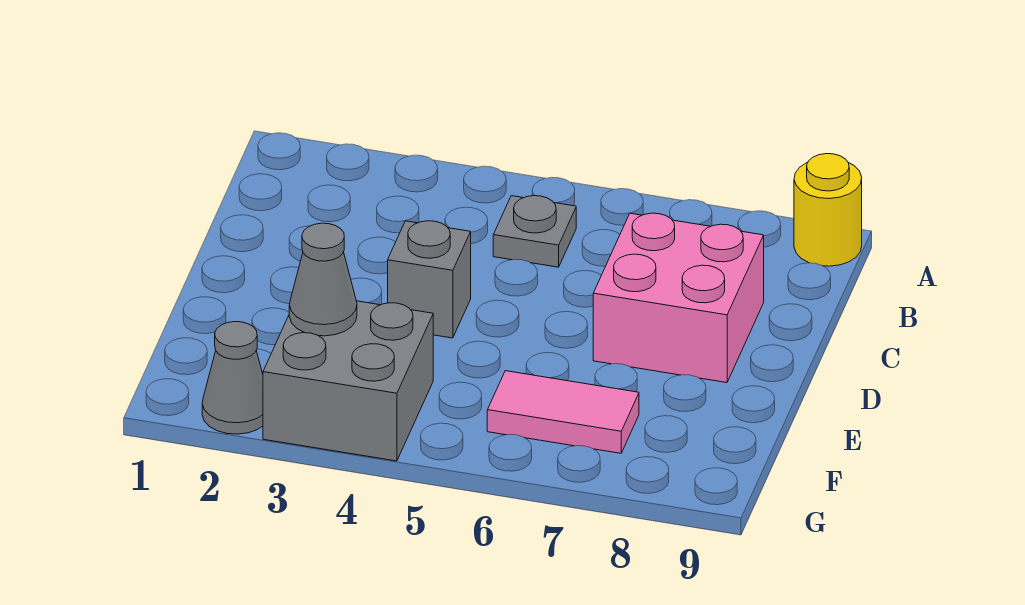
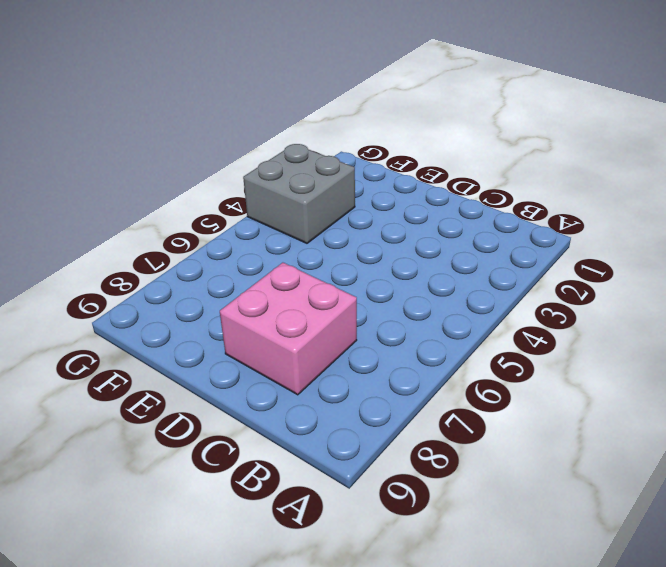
none -> yellow 1x1 round brick [794,154,862,266]
none -> grey 1x1 plate [493,196,576,267]

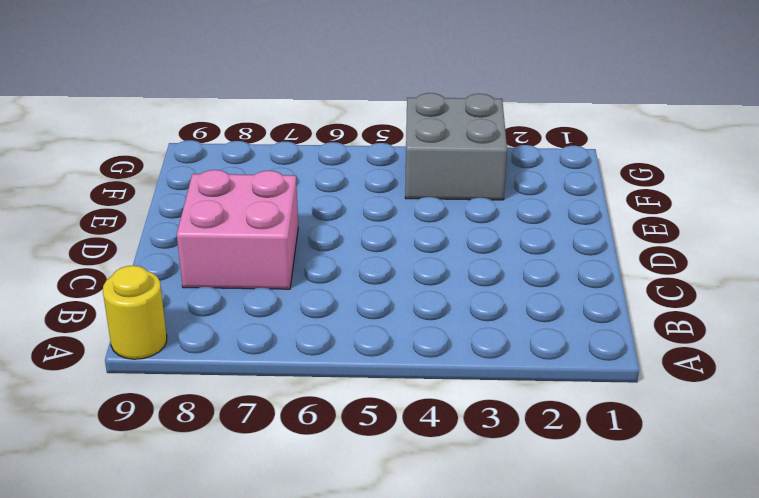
none -> grey 1x1 plate [493,196,576,267]
none -> grey 1x1 brick [388,221,471,338]

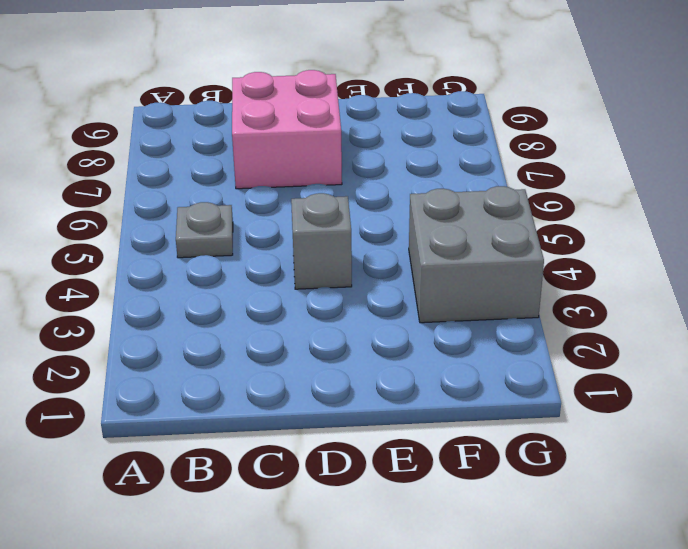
none -> yellow 1x1 round brick [794,154,862,266]
none -> pink 1x2 tile [487,371,639,453]

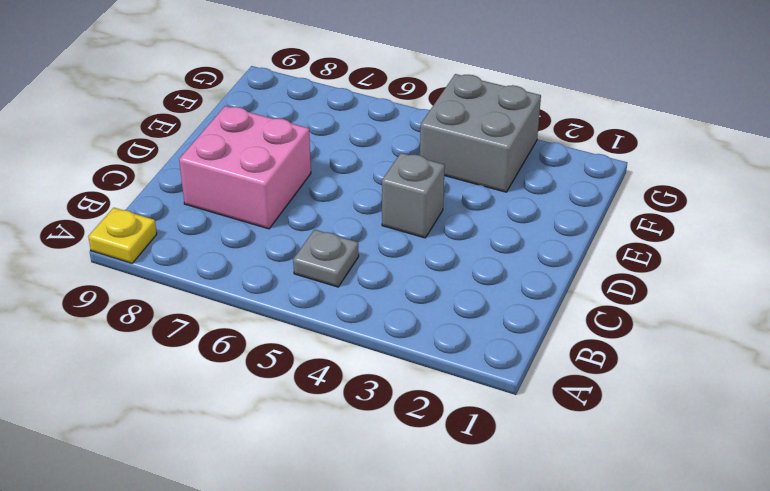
yellow 1x1 plate [88,208,157,263] -> yellow 1x1 round brick [794,154,862,266]
none -> pink 1x2 tile [487,371,639,453]
none -> grey 1x1 cone [202,322,263,434]

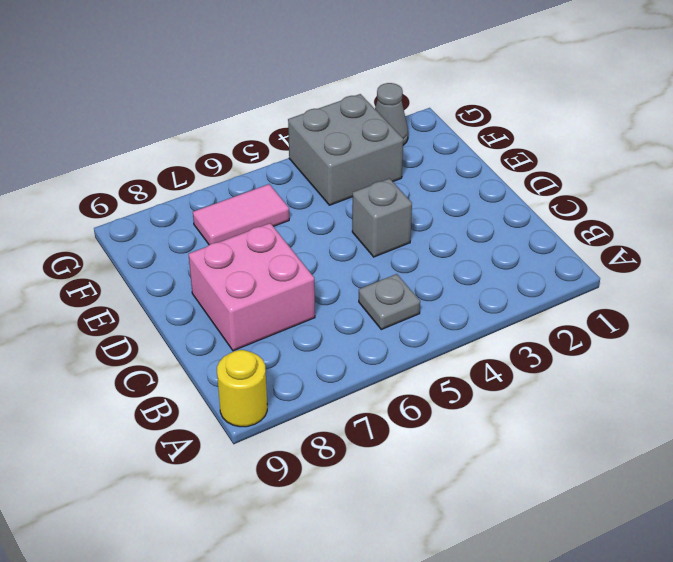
none -> grey 1x1 cone [289,223,357,336]

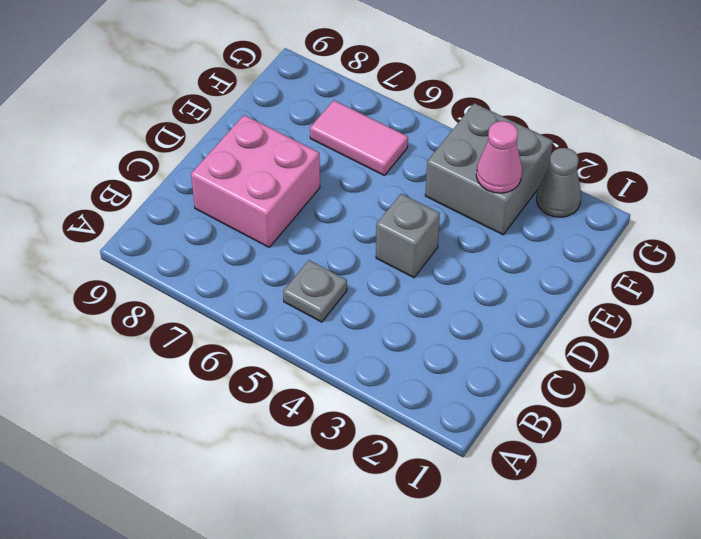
pink 1x1 cone [476,121,522,193] -> grey 1x1 cone [289,223,357,336]
none -> yellow 1x1 round brick [794,154,862,266]

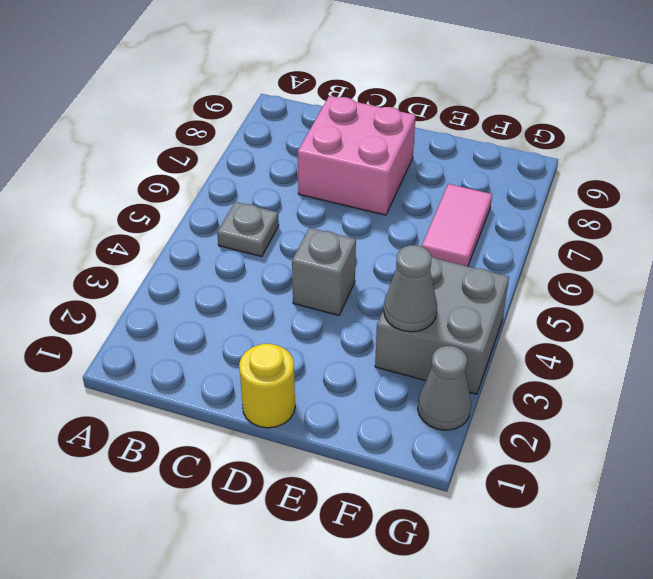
yellow 1x1 round brick [239,344,295,428] -> yellow 1x1 round brick moved to [794,154,862,266]

